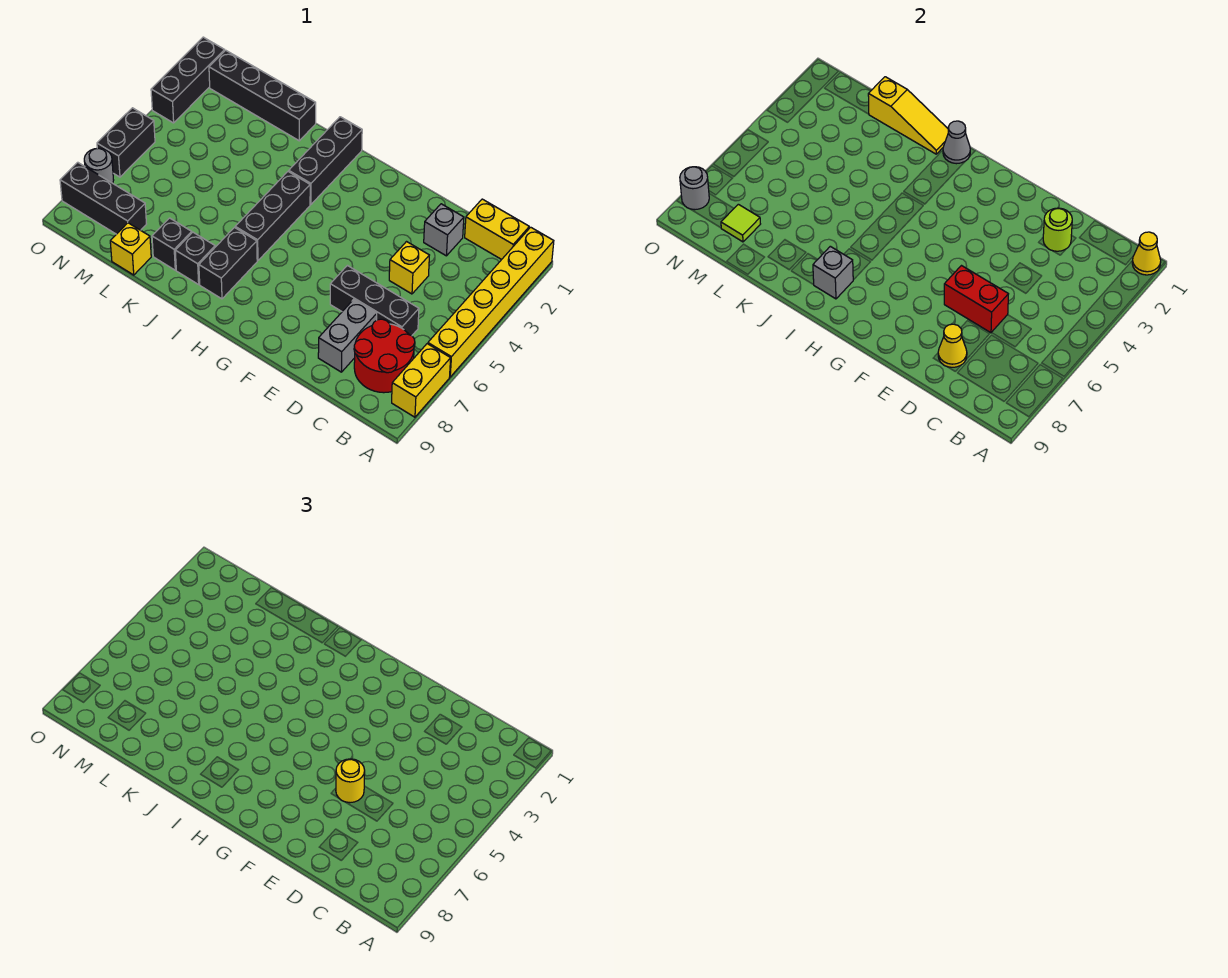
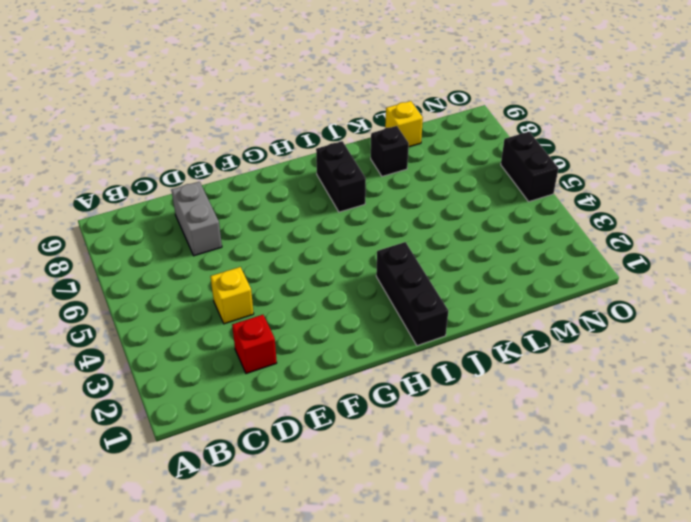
red 1x1 brick [232,315,277,374] -> grey 1x1 brick [424,204,464,256]
none -> yellow 1x6 brick [428,227,554,377]
none -> yellow 1x2 brick [392,344,451,417]
none -> yellow 1x2 brick [465,199,529,260]

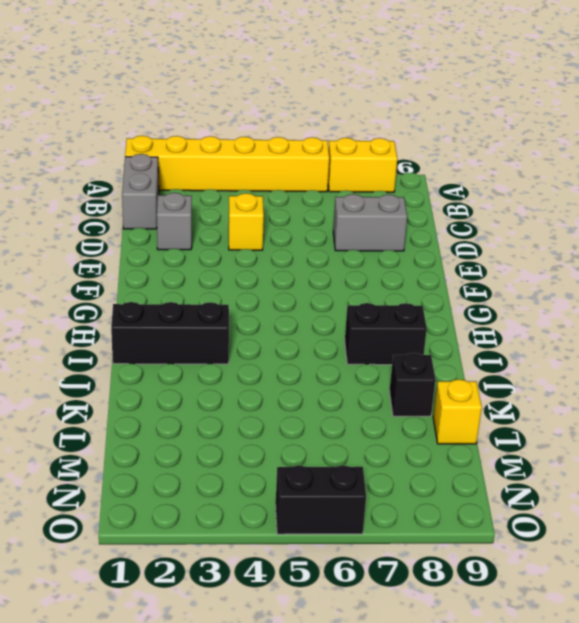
grey 1x2 brick [122,154,159,229] -> yellow 1x2 brick [465,199,529,260]
none -> red 2x2 round brick [354,319,415,393]
none -> black 1x3 brick [330,266,419,336]
none -> black 1x3 brick [235,171,310,261]

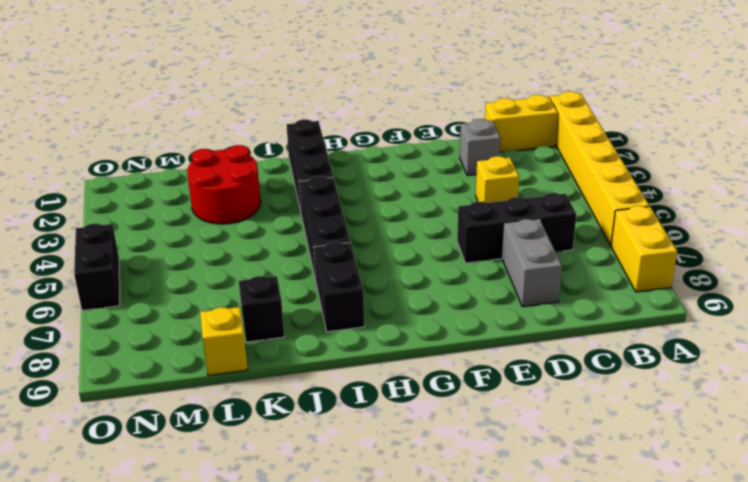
red 2x2 round brick [187,145,261,224] -> red 2x2 round brick moved to [354,319,415,393]
none -> black 1x1 brick [175,232,215,284]
none -> black 1x4 brick [209,50,316,141]
none -> black 1x3 brick [60,162,146,234]

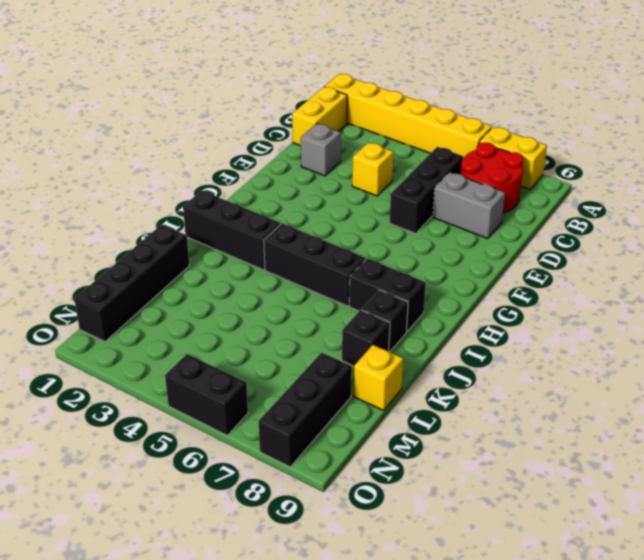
none -> black 1x3 brick [151,37,225,123]
none -> grey 1x1 round brick [84,148,114,183]
none -> yellow 1x1 cone [1132,232,1161,275]

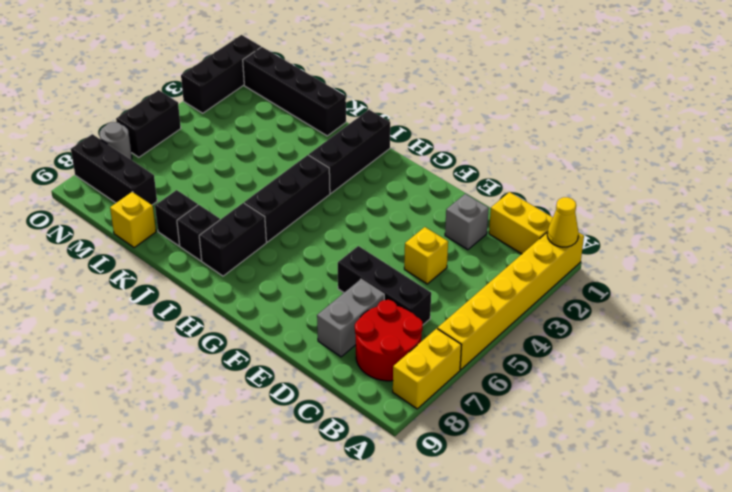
none -> lime 1x1 round brick [1043,208,1072,251]
none -> red 1x2 brick [944,266,1008,333]
none -> yellow 1x1 cone [938,324,967,367]

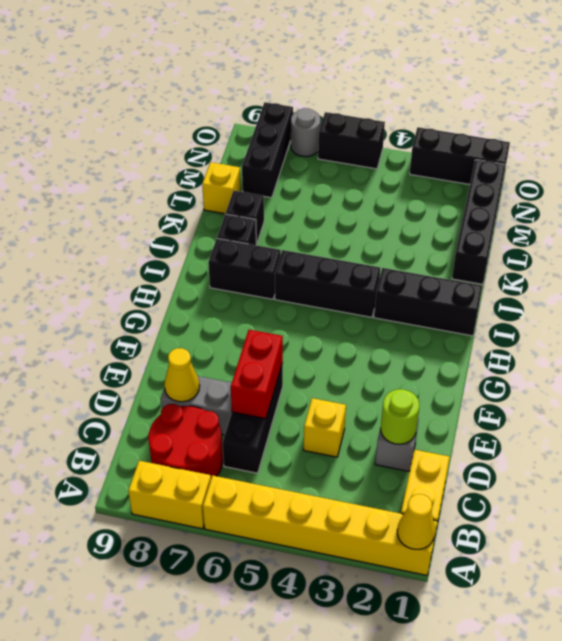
none -> grey 1x1 cone [943,121,970,164]
none -> grey 1x1 brick [813,246,853,299]
none -> yellow 1x3 slope [868,77,949,154]

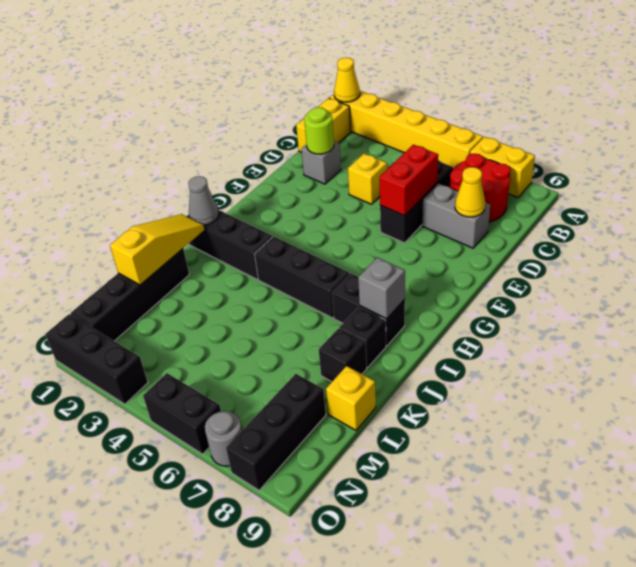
none -> lime 1x1 tile [721,204,760,242]
none -> grey 1x1 round brick [680,167,709,210]
none -> yellow 1x1 round brick [336,759,365,803]

